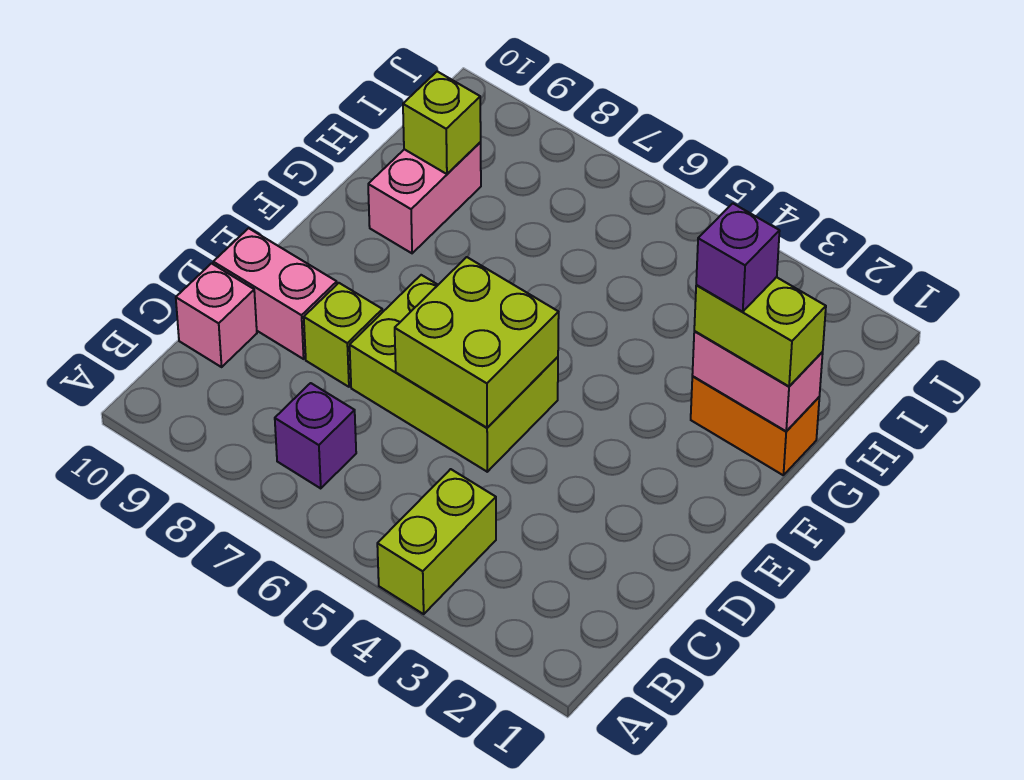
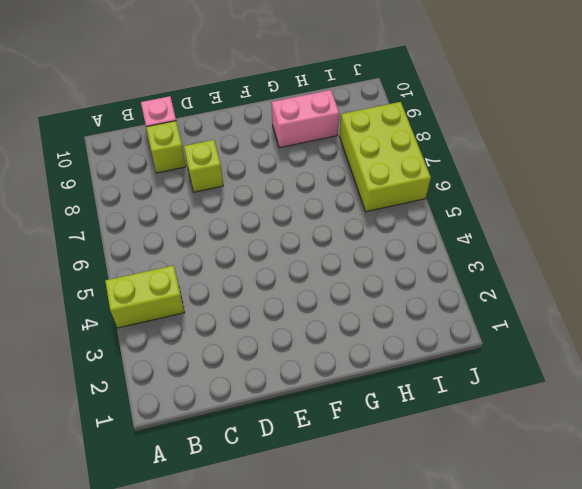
lime 1x1 brick [146,121,186,173] -> lime 1x1 brick moved to [403,71,481,174]
lime 2x3 brick [340,102,431,212] -> lime 2x3 brick moved to [350,275,558,472]
none -> purple 1x1 brick [275,383,356,489]
none -> pink 1x2 brick [213,228,337,359]
none -> orange 1x2 brick [691,377,819,475]

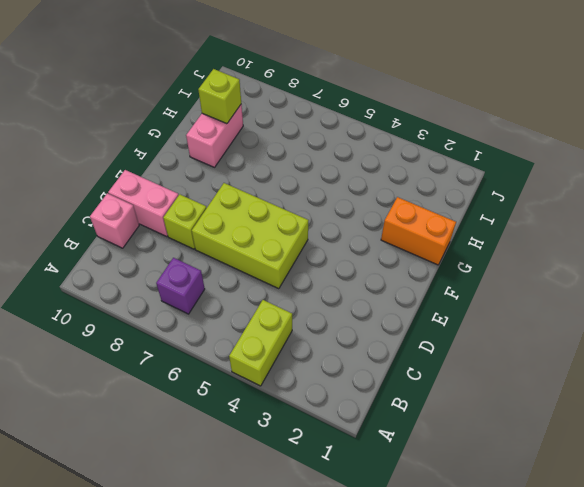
none -> lime 2x2 brick [395,257,559,428]
none -> pink 1x2 brick [692,331,823,431]
none -> lime 1x2 brick [694,277,826,386]

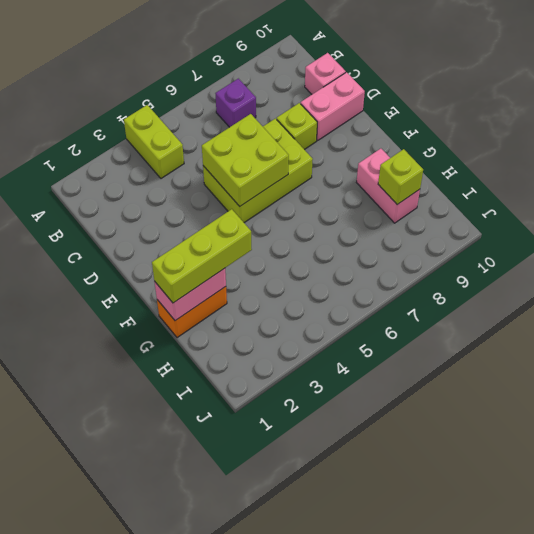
lime 1x3 brick [152,209,252,303] -> lime 1x2 brick [694,277,826,386]
none -> purple 1x1 brick [696,203,780,312]

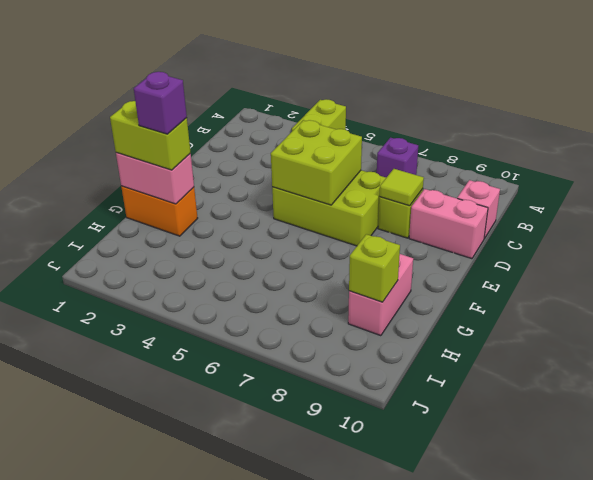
lime 1x1 tile [379,169,424,206] -> none

